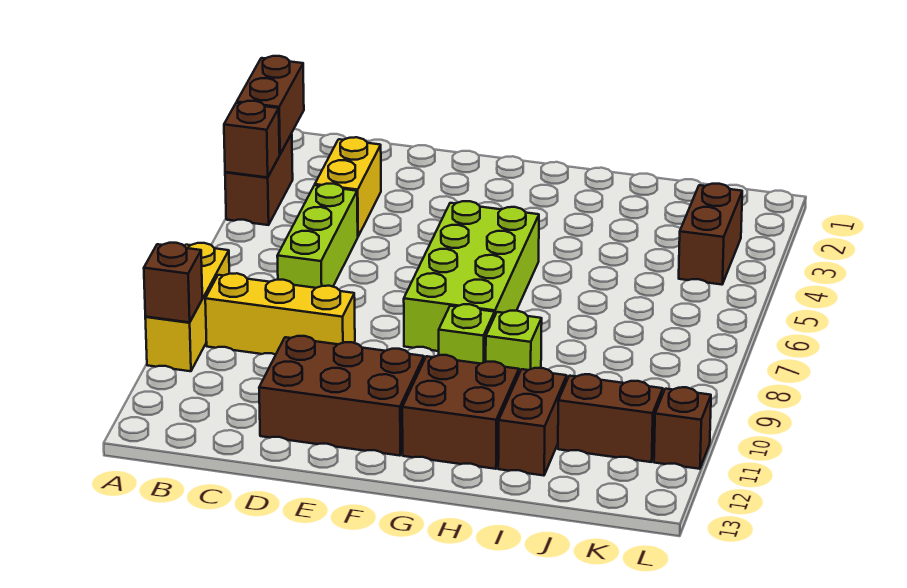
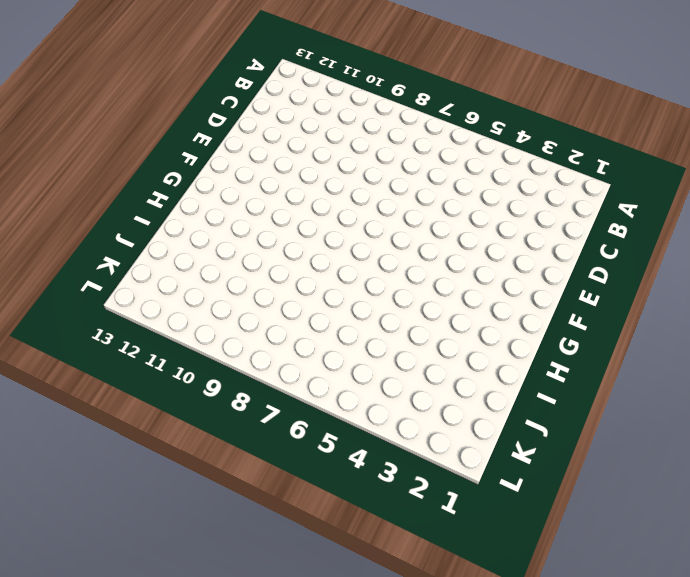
none -> brown 1x2 brick [225,134,293,225]
none -> yellow 1x3 brick [145,243,229,371]
none -> yellow 1x3 brick [205,273,355,354]

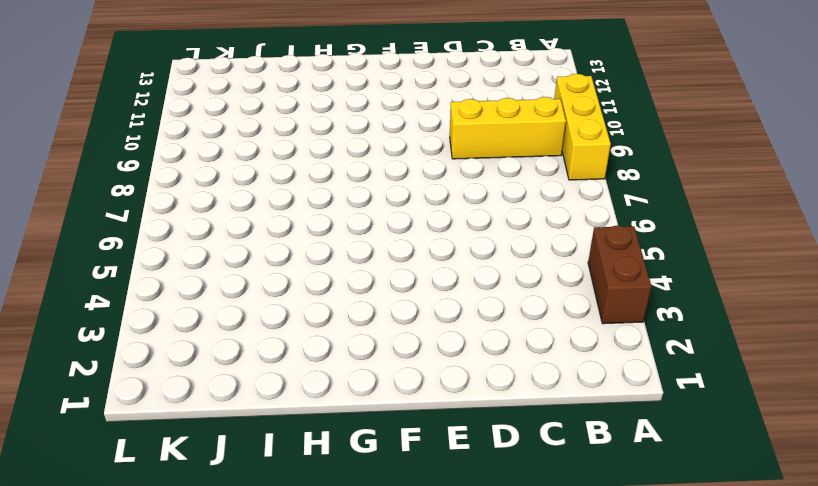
none -> yellow 1x2 brick [315,137,381,236]
none -> lime 1x3 brick [277,184,358,288]
none -> brown 2x3 brick [259,336,424,456]

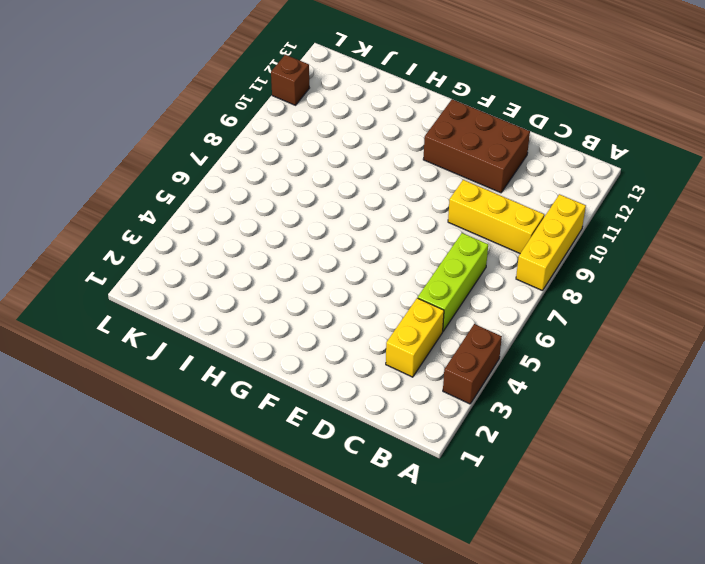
none -> lime 2x4 brick [404,201,539,351]
none -> lime 1x1 brick [439,304,495,364]
none -> brown 2x2 brick [402,355,519,469]

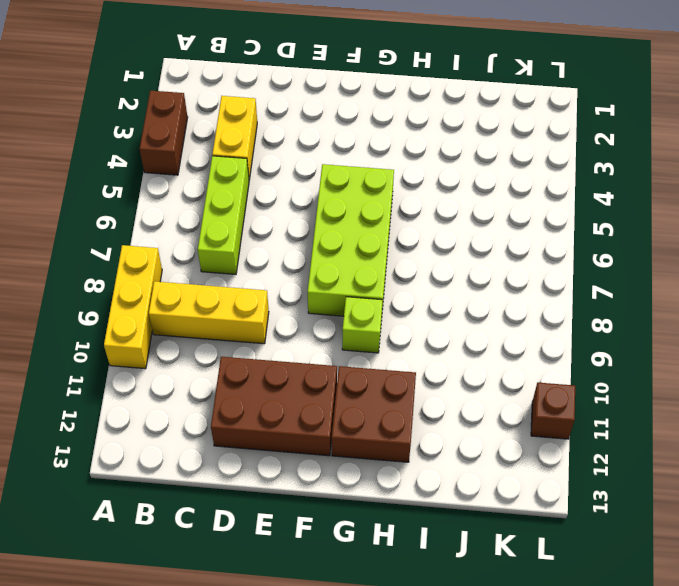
none -> lime 1x1 brick [486,311,542,373]
none -> brown 1x2 brick [498,368,567,476]
none -> brown 1x2 brick [558,374,663,462]

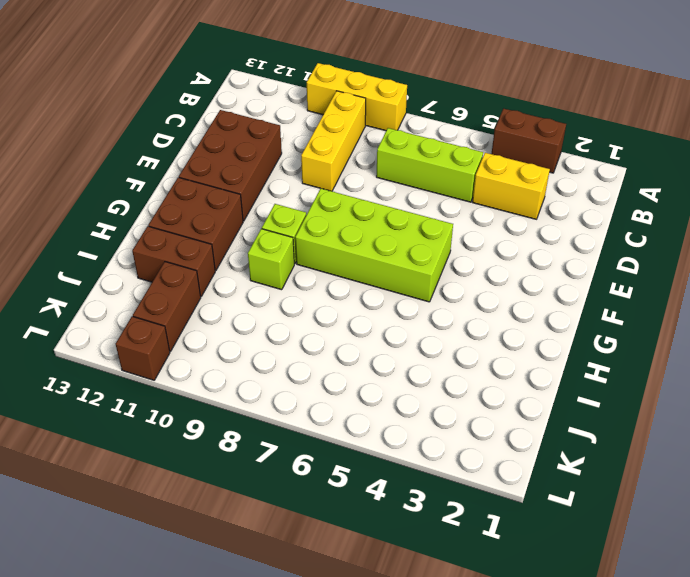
none -> brown 1x2 brick [679,184,742,285]
none -> brown 1x2 brick [237,56,304,154]
none -> brown 1x1 brick [224,101,280,177]

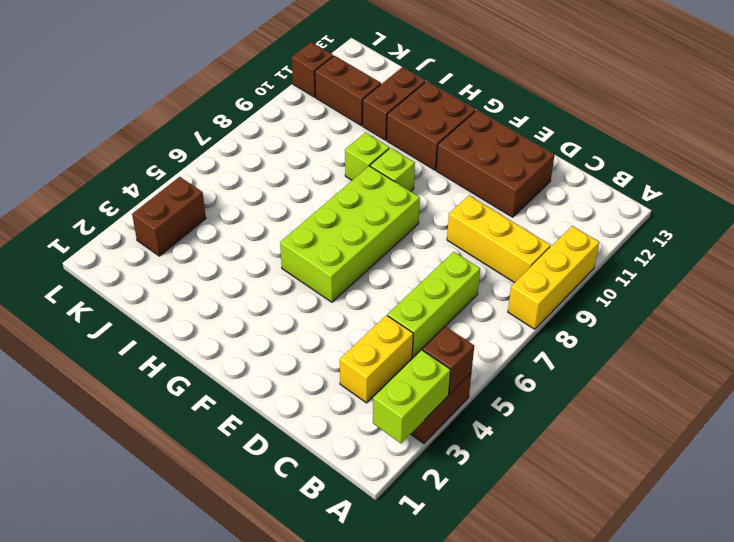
lime 1x2 brick [373,350,451,443] -> brown 1x2 brick [237,56,304,154]
none -> brown 1x1 brick [144,243,202,322]

